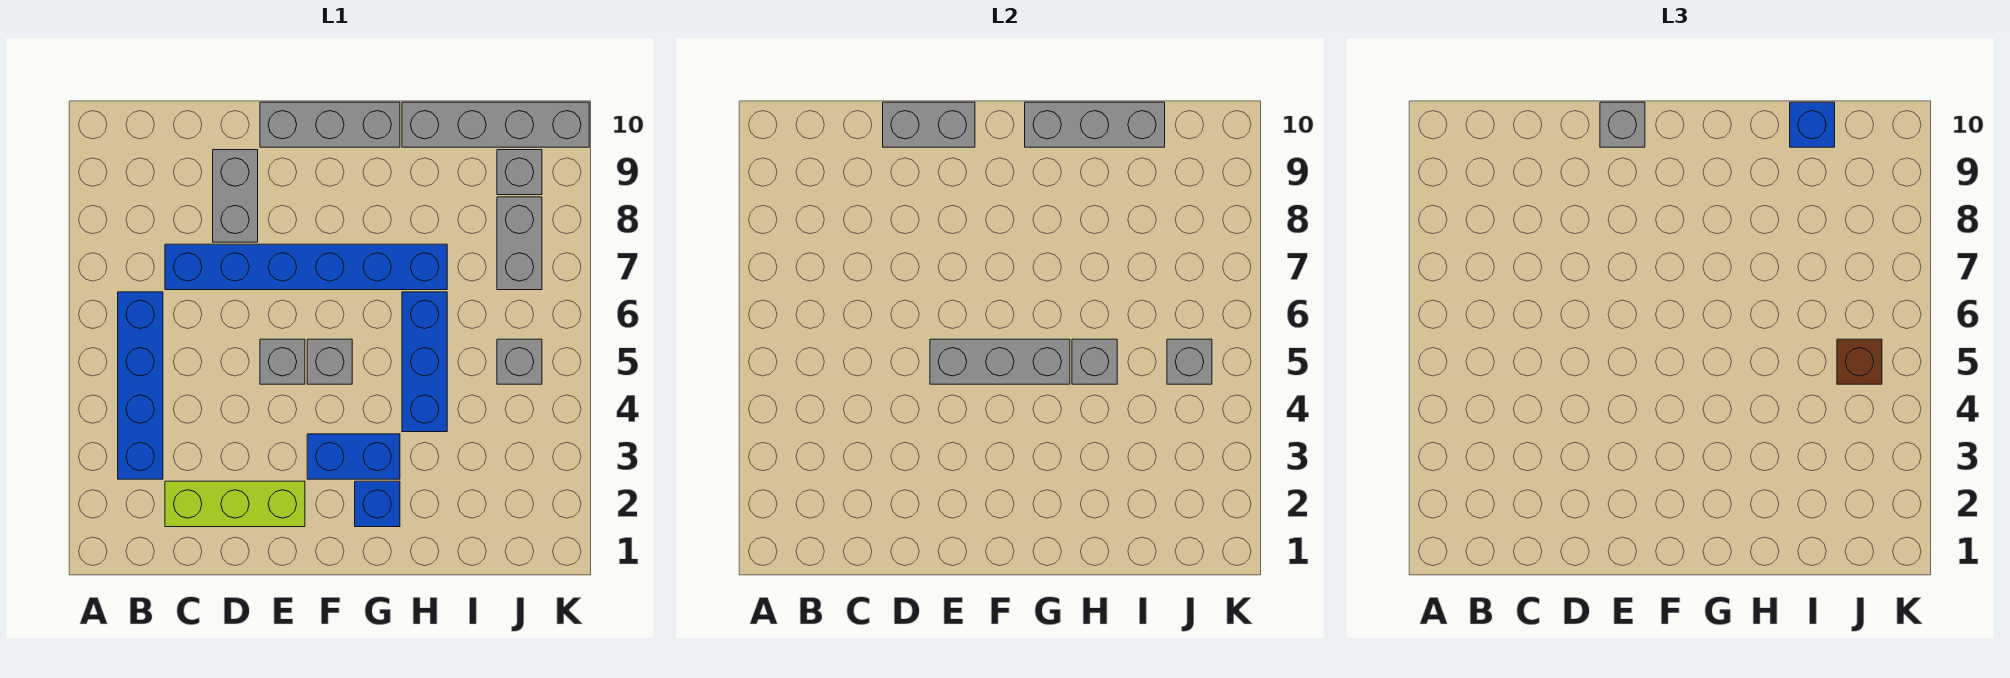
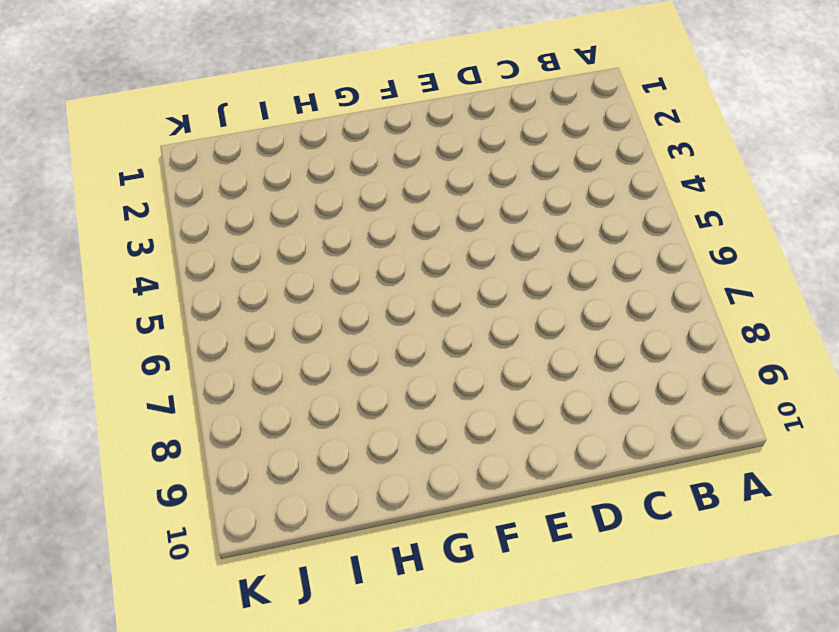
none -> blue 1x4 brick [118,292,163,479]
none -> lime 1x3 brick [165,481,305,527]
none -> blue 1x6 brick [165,244,447,290]

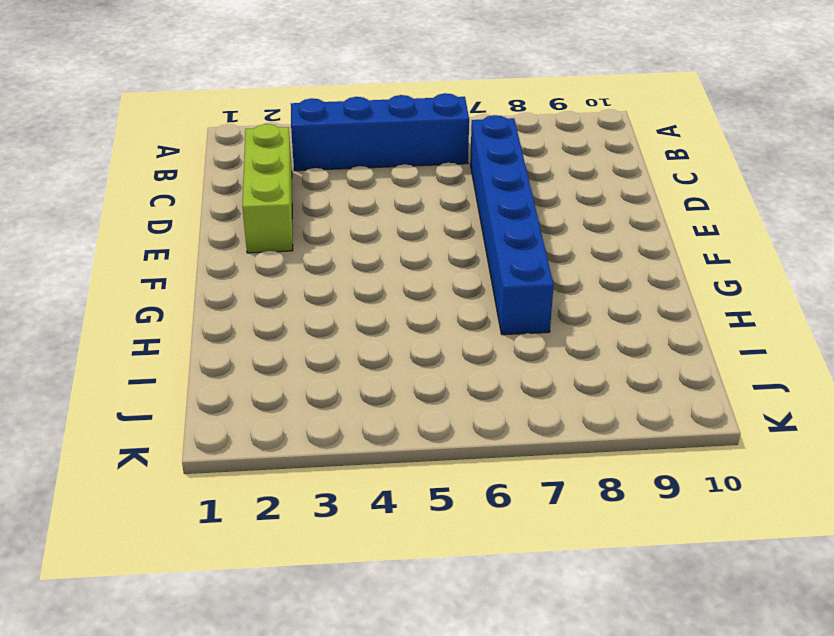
none -> grey 1x2 brick [213,150,258,242]
none -> grey 1x1 brick [260,339,305,384]
none -> grey 1x3 brick [260,102,400,147]

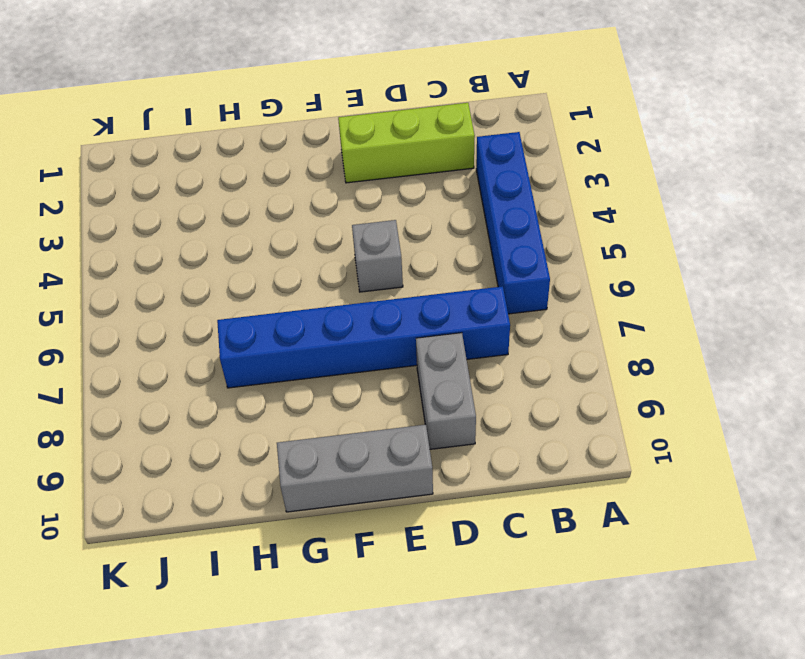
none -> blue 1x2 brick [307,434,400,479]
none -> grey 1x1 brick [307,339,352,384]
none -> blue 1x1 brick [355,481,400,527]

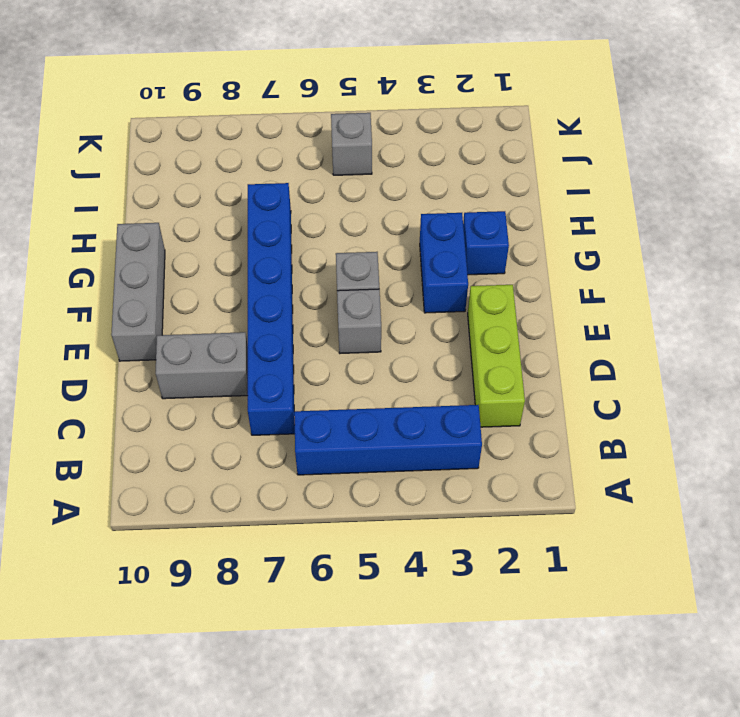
none -> blue 1x3 brick [402,292,447,432]
none -> grey 1x4 brick [402,102,589,147]
none -> grey 1x2 brick [497,197,542,290]

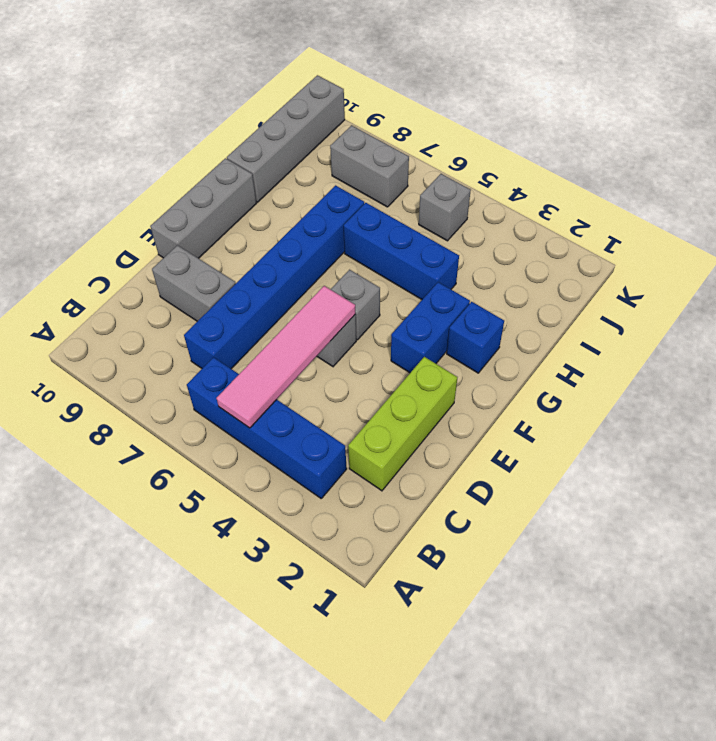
pink 1x4 tile [216,286,355,428] -> grey 1x3 brick [930,339,1070,384]
none -> grey 1x1 brick [497,150,542,195]
none -> grey 1x2 brick [883,102,975,147]
none -> grey 1x3 brick [1025,102,1165,147]

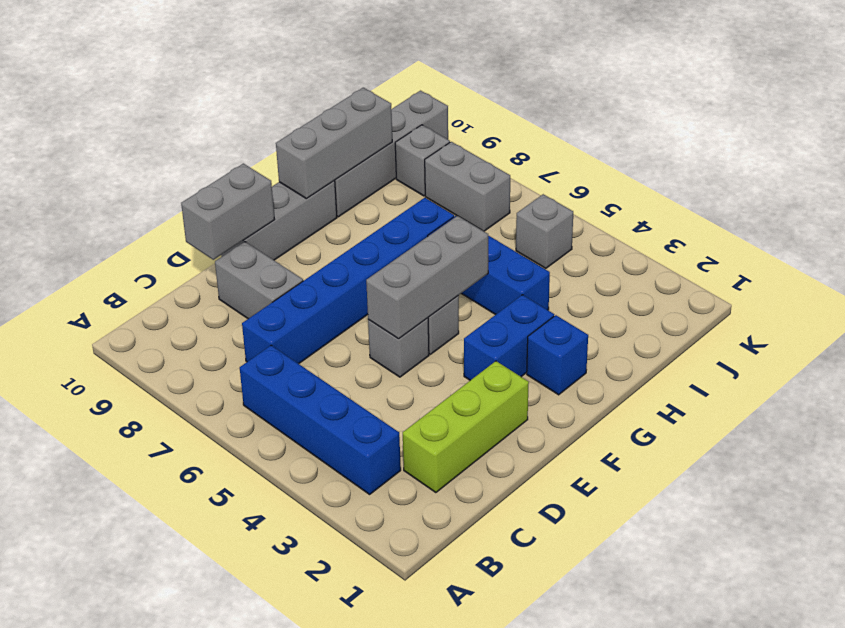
none -> grey 1x1 brick [1072,339,1117,384]
none -> grey 1x1 brick [1167,339,1212,384]
none -> grey 1x1 brick [1600,102,1645,147]

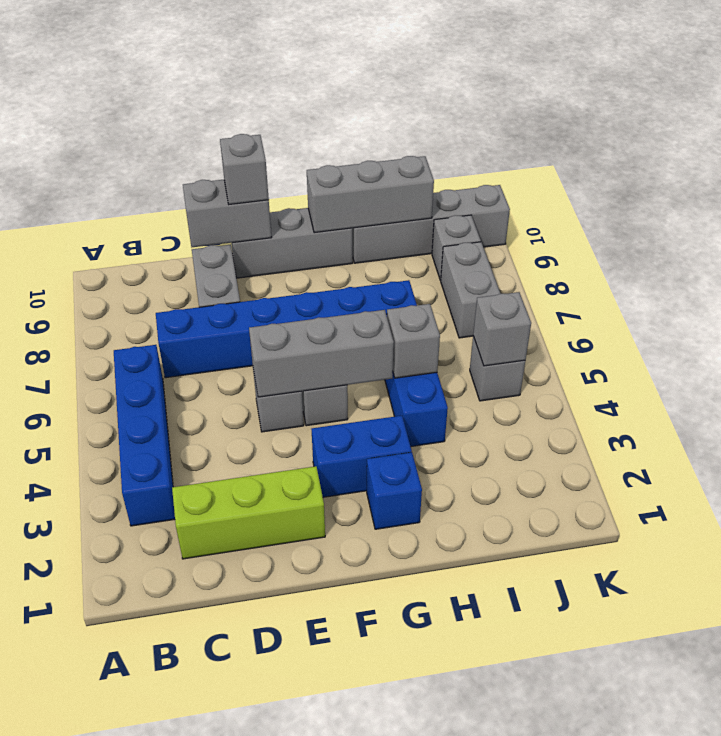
none -> blue 1x1 brick [1790,102,1835,147]
none -> brown 1x1 brick [1837,339,1882,384]

